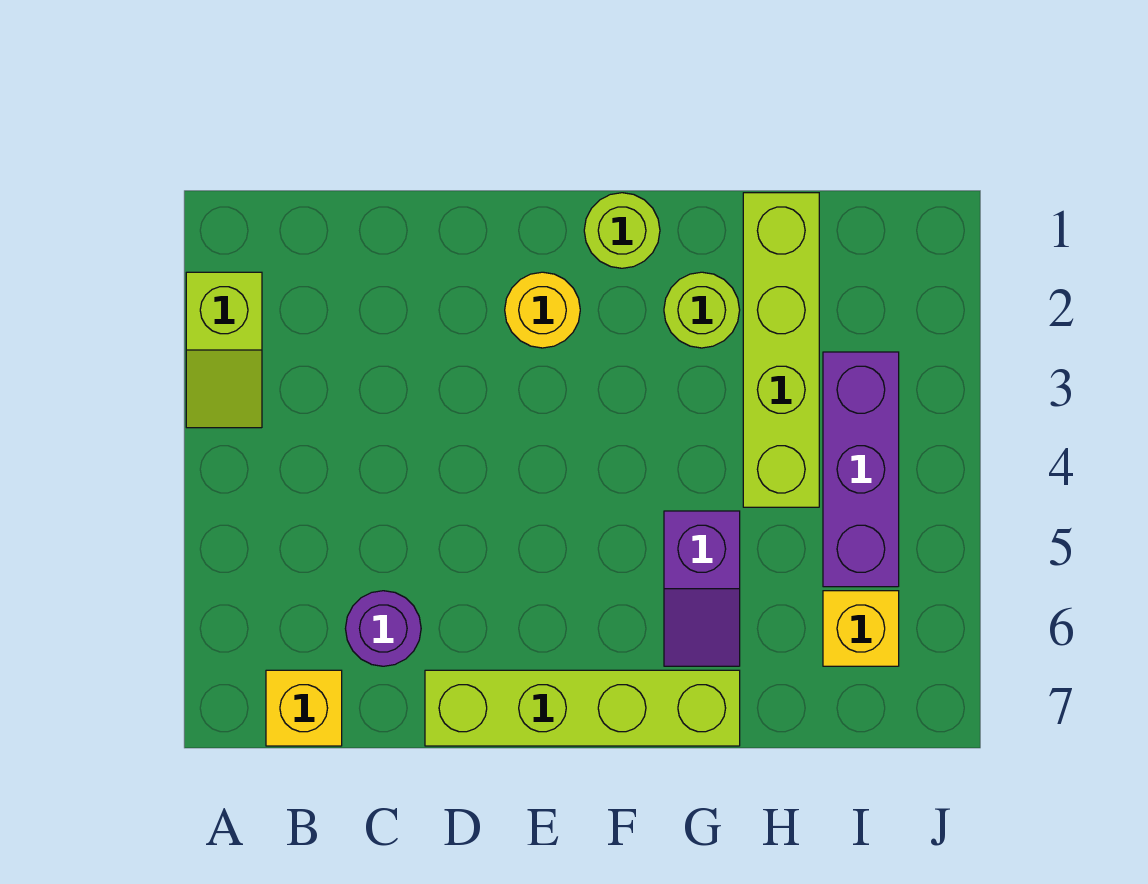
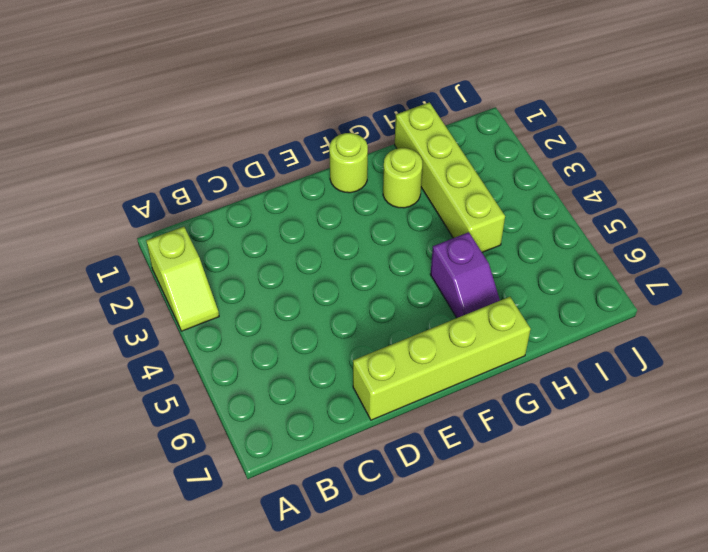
none -> yellow 1x1 brick [266,670,342,746]
none -> purple 1x1 round brick [345,591,421,666]

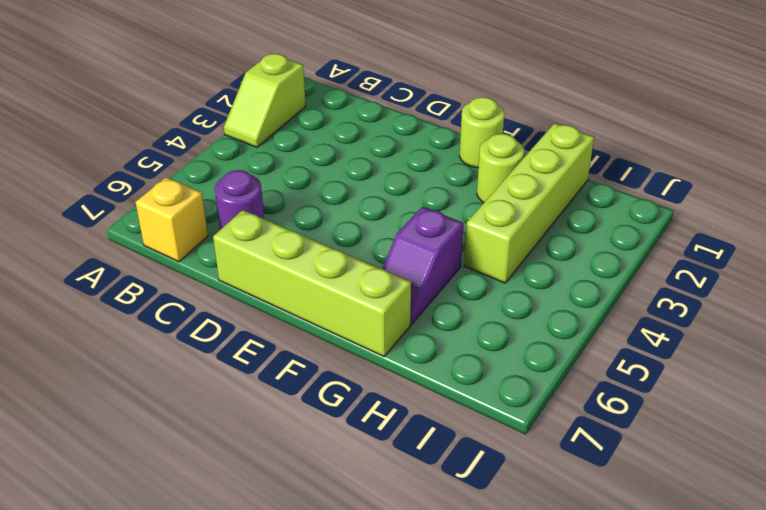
none -> yellow 1x1 round brick [505,272,580,348]
none -> purple 1x3 brick [823,352,899,587]

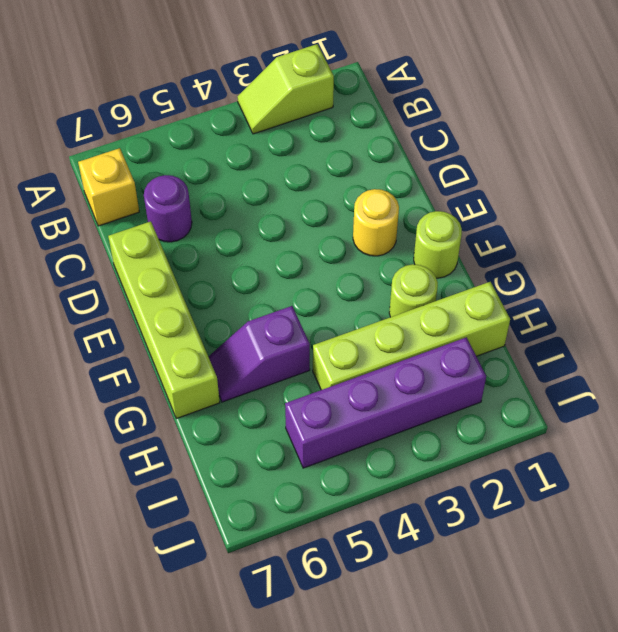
purple 1x4 brick [285,337,486,468] -> purple 1x3 brick [823,352,899,587]
none -> yellow 1x1 brick [823,591,899,666]

